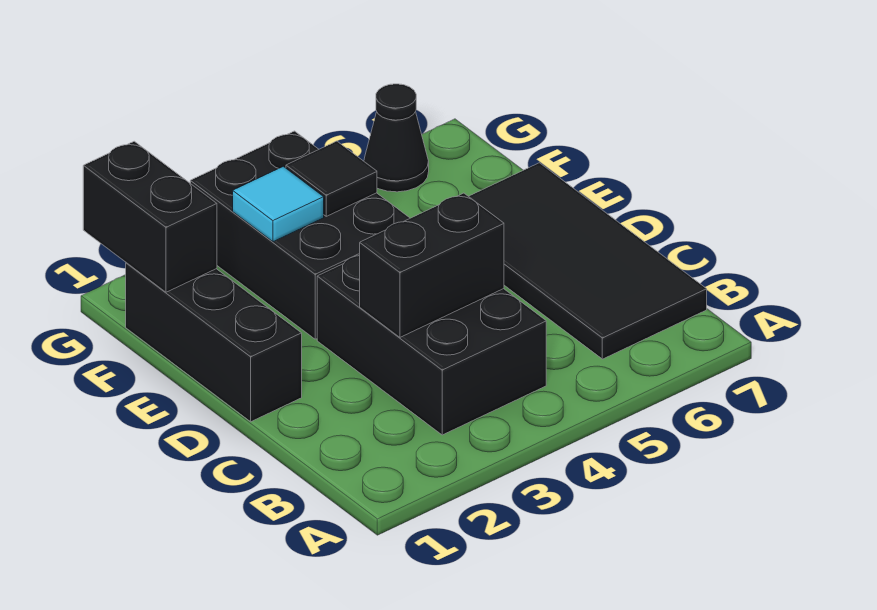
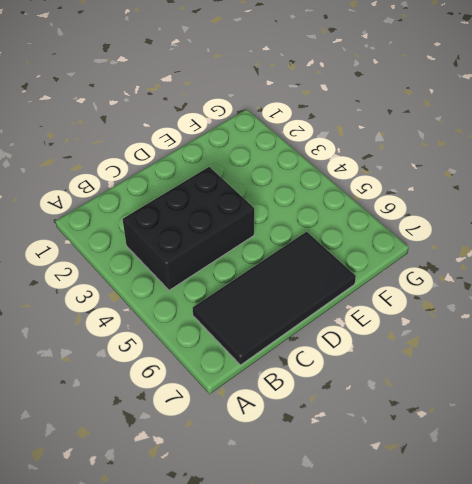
none -> black 1x3 brick [126,263,302,422]
none -> black 2x3 brick [190,131,410,339]

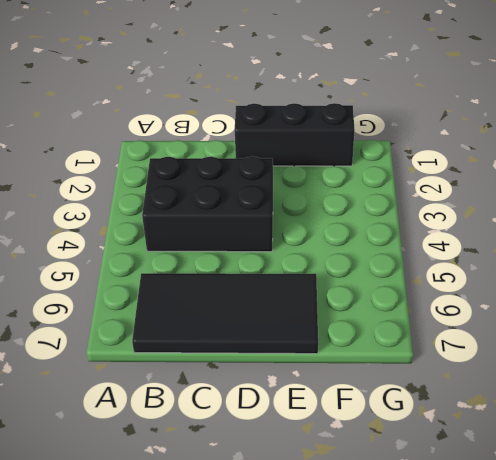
none -> black 2x3 brick [190,131,410,339]
none -> black 1x1 cone [364,84,429,192]

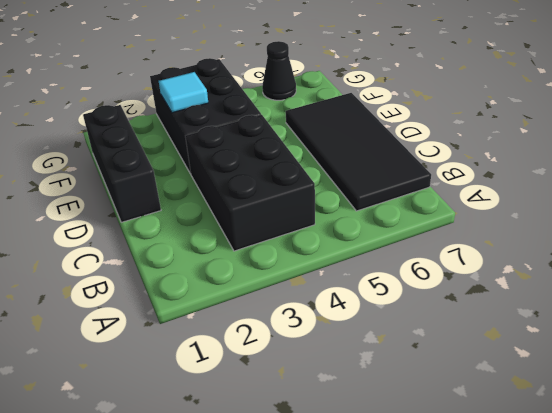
none -> black 1x2 brick [360,193,504,337]
none -> black 1x2 brick [83,141,217,292]

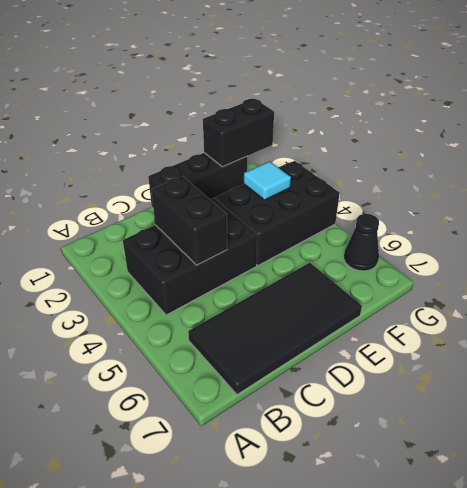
none -> black 1x1 tile [286,141,377,216]

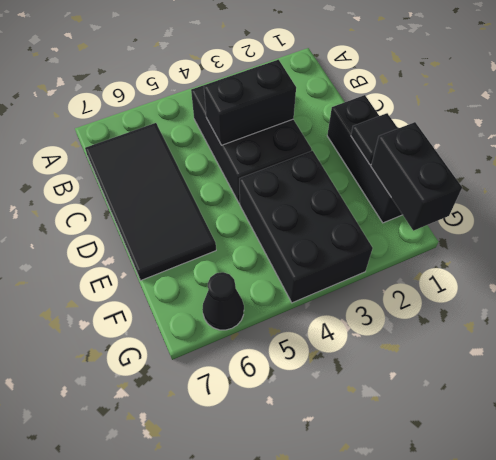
black 1x1 tile [351,113,398,165] -> black 1x1 tile moved to [286,141,377,216]
none -> cyan 1x1 tile [233,166,324,242]

